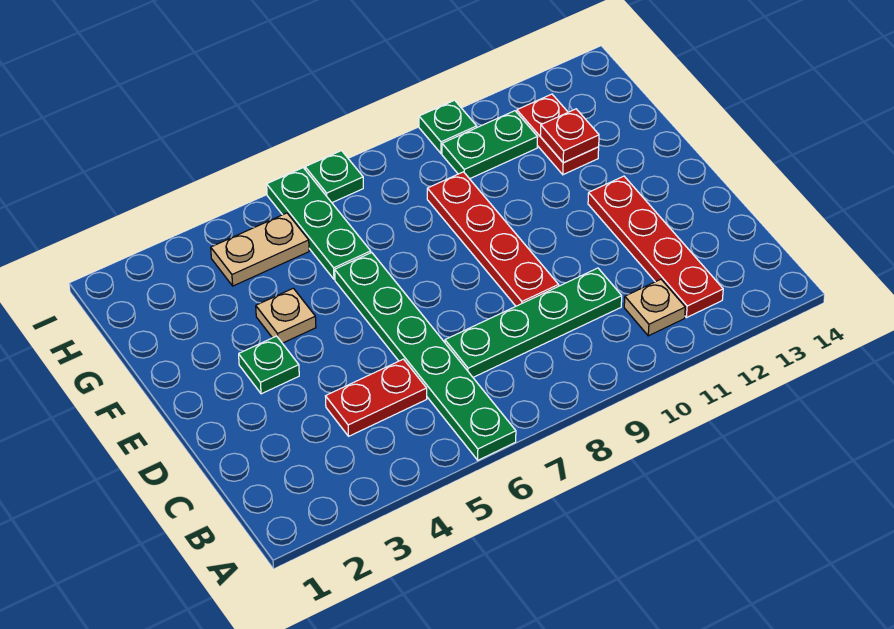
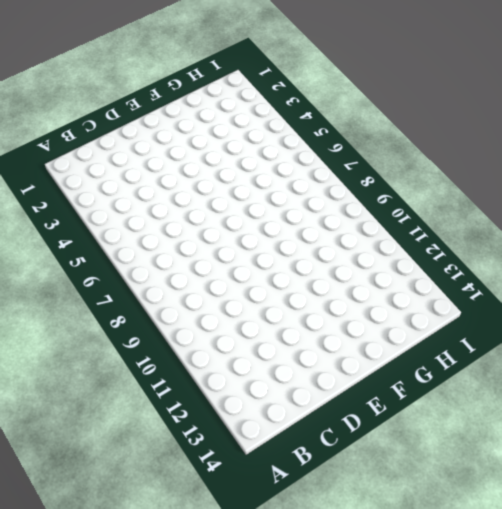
none -> green 1x6 plate [335,253,516,460]
none -> tan 1x1 plate [624,279,685,336]
none -> red 1x4 plate [588,176,723,318]

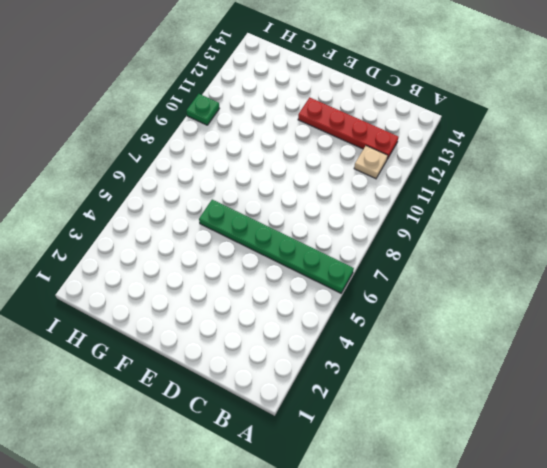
none -> red 1x2 plate [325,359,427,436]
none -> green 1x4 plate [445,268,622,377]
none -> red 1x4 plate [427,172,559,306]

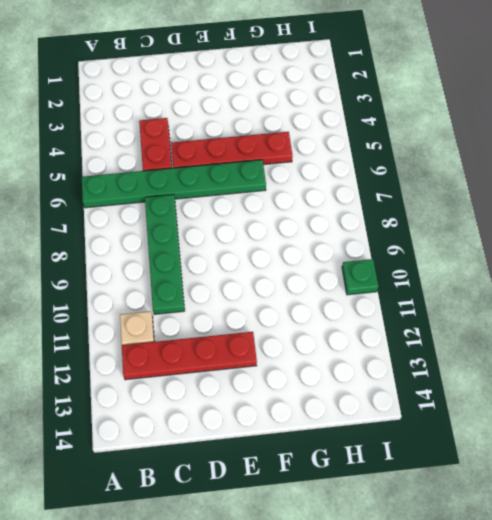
red 1x4 plate [171,132,293,168] -> red 1x4 plate moved to [427,172,559,306]
none -> green 1x1 plate [239,336,299,394]
none -> tan 1x1 plate [256,288,316,343]
none -> green 1x3 plate [267,168,371,279]

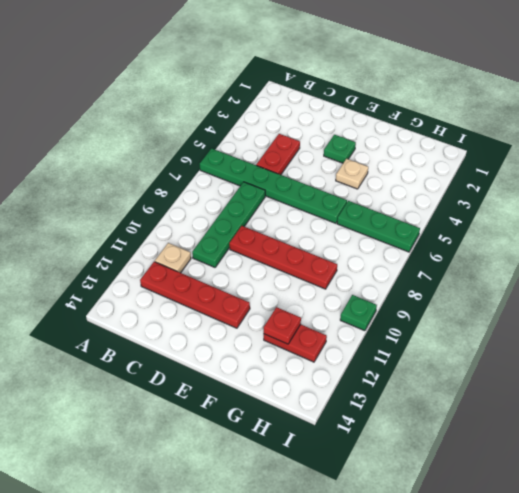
none -> tan 1x2 plate [211,213,309,286]
none -> green 1x2 plate [442,111,538,179]
none -> green 1x1 plate [305,151,363,202]

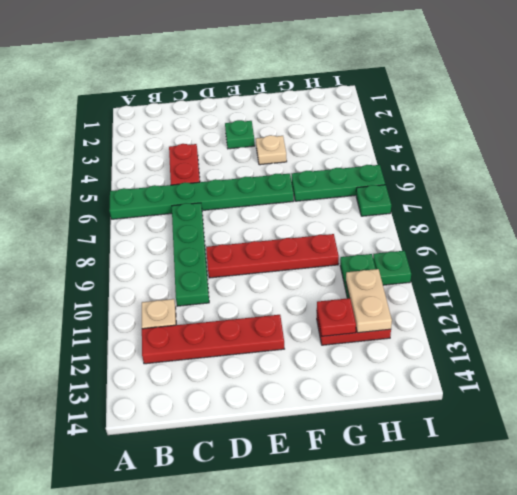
tan 1x2 plate [346,269,392,333] -> tan 1x2 plate moved to [211,213,309,286]

